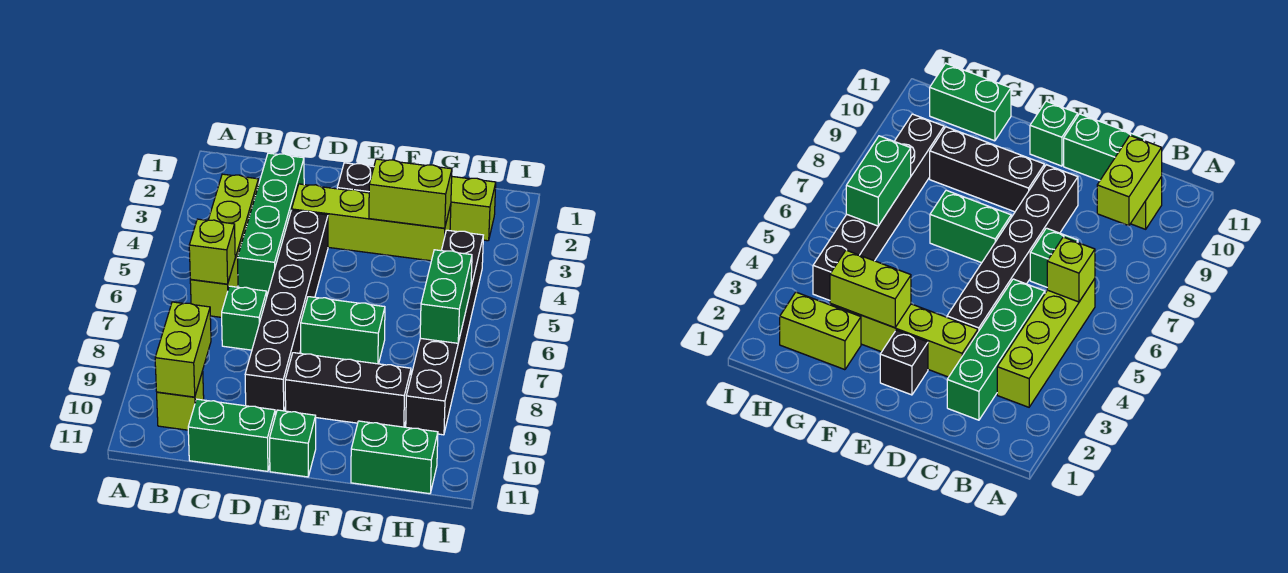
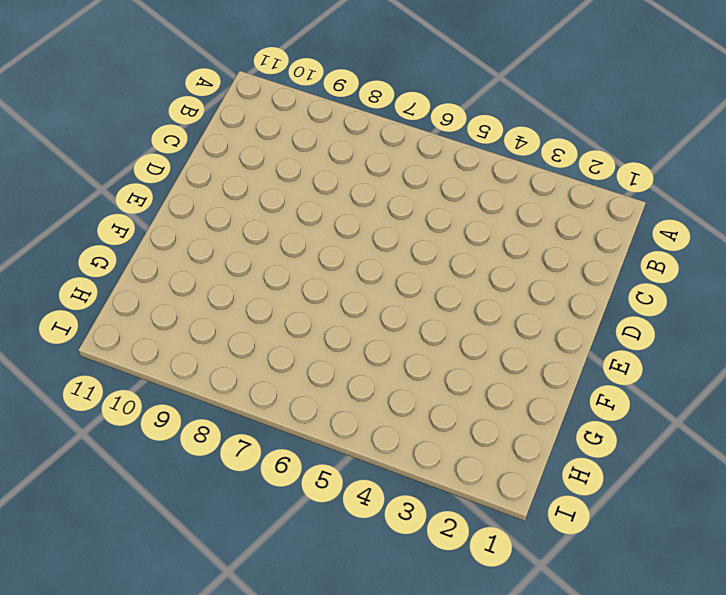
none -> lime 1x4 brick [190,174,259,317]
none -> lime 1x1 brick [157,371,204,430]
none -> green 1x4 brick [238,153,304,295]

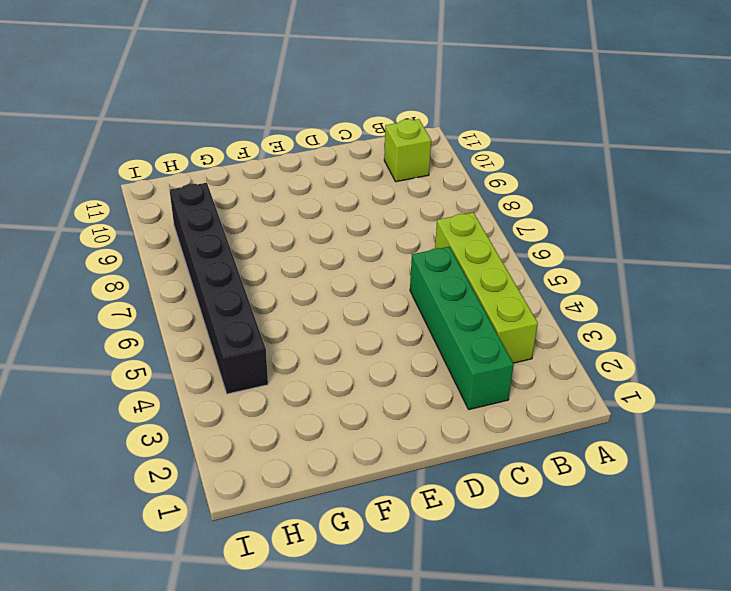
none -> green 1x1 brick [222,286,267,350]
none -> green 1x2 brick [188,399,275,471]
none -> lime 1x4 brick [292,184,451,261]

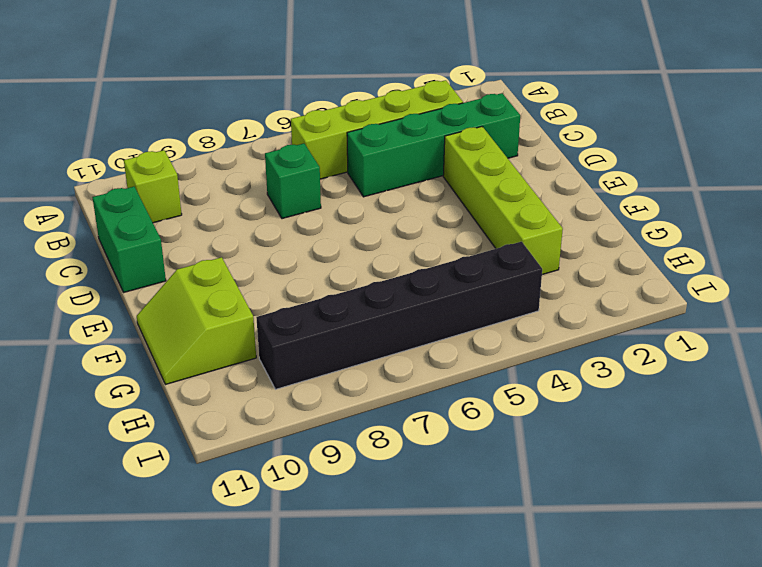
lime 2x2 slope [137,257,256,384] -> green 1x2 brick [351,421,438,494]
none -> black 1x6 brick [245,210,328,412]
none -> black 1x1 brick [337,163,374,193]
none -> green 1x2 brick [301,297,385,364]

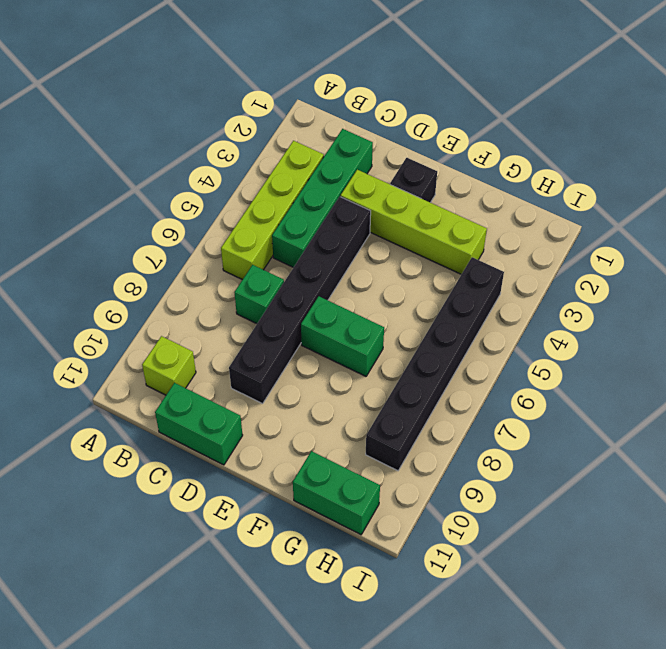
none -> black 1x3 brick [285,353,411,427]
none -> green 1x1 brick [270,410,316,477]
none -> lime 1x2 brick [450,177,496,241]

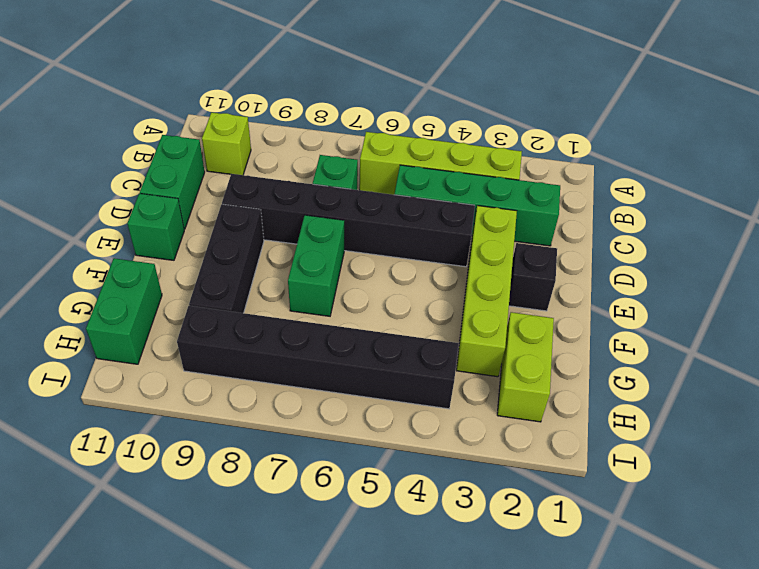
none -> lime 1x1 brick [189,219,235,284]
none -> lime 1x2 brick [155,302,211,397]
none -> lime 1x2 brick [369,159,452,228]

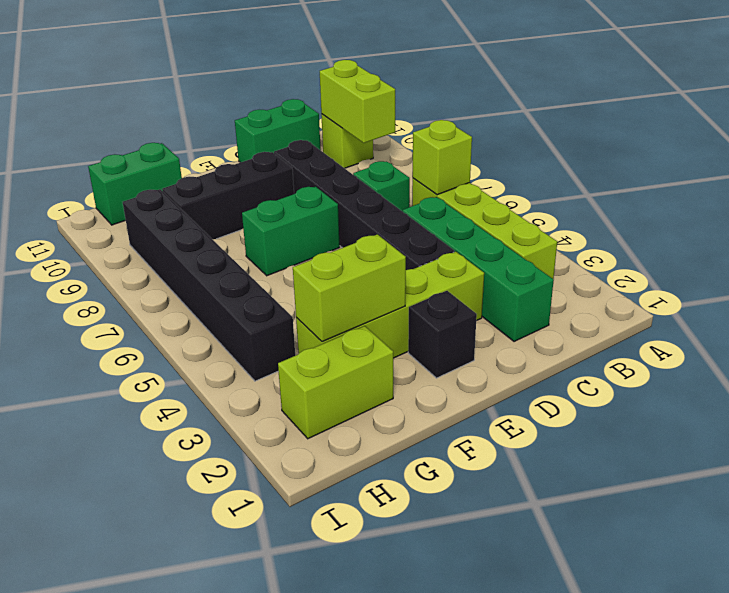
none -> green 1x1 brick [270,410,316,477]
none -> green 1x2 brick [420,250,472,343]

